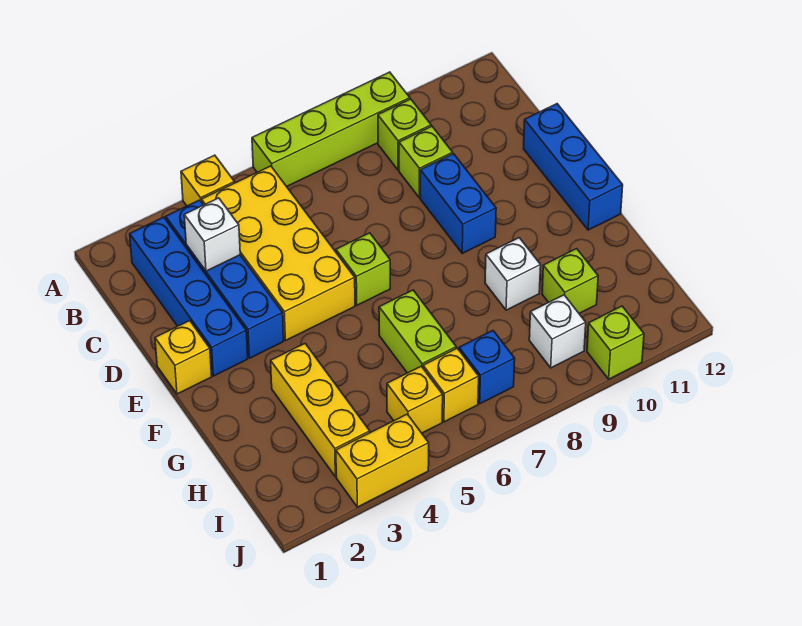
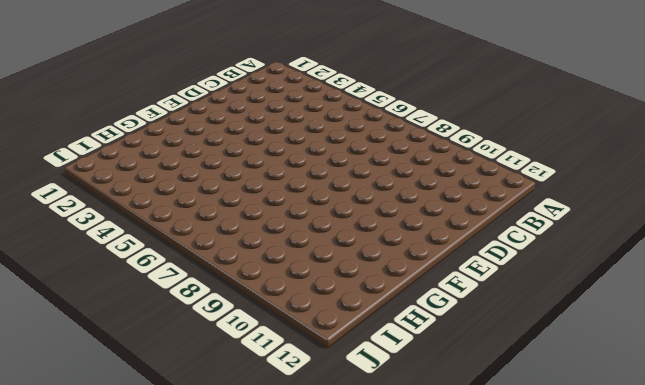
none -> yellow 1x1 brick [181,155,235,206]
none -> lime 1x4 brick [252,72,410,187]
none -> blue 1x4 brick [130,217,248,376]

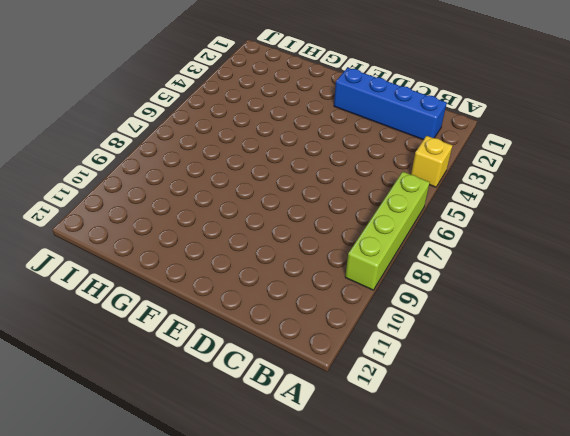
none -> blue 1x4 brick [166,200,284,358]
none -> yellow 2x4 brick [202,166,355,341]
none -> lime 1x1 brick [378,99,431,170]

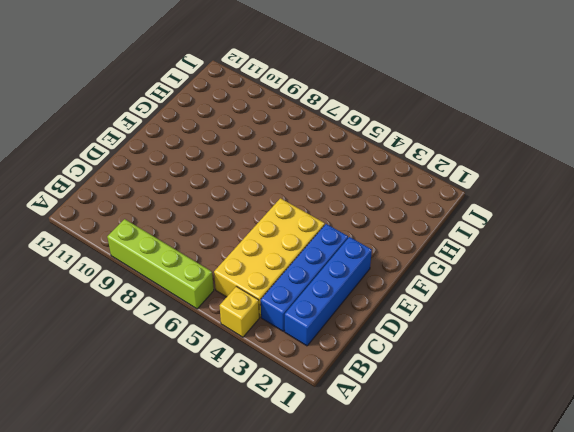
none -> lime 1x1 brick [378,99,431,170]
none -> lime 1x1 brick [399,126,453,198]
none -> blue 1x2 brick [420,154,496,253]

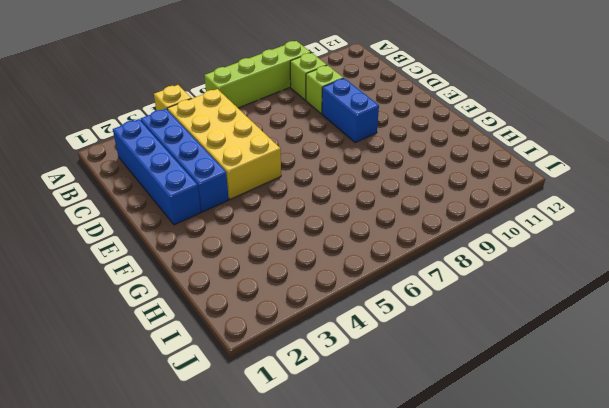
none -> blue 1x3 brick [524,104,623,230]
none -> yellow 1x1 brick [155,321,212,394]
none -> lime 1x1 brick [336,233,390,305]

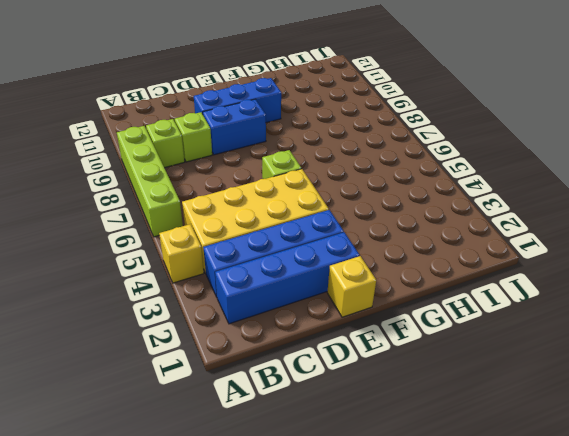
blue 1x3 brick [194,78,281,123] -> blue 1x3 brick moved to [524,104,623,230]
none -> yellow 1x3 brick [271,344,370,477]
none -> lime 1x2 brick [379,290,456,373]
none -> white 1x1 brick [485,238,541,310]

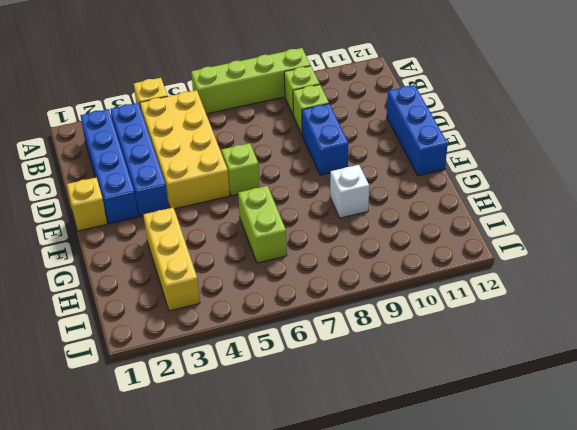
none -> lime 1x1 brick [542,249,598,313]
none -> yellow 1x1 brick [387,366,443,433]
none -> yellow 1x1 brick [423,348,479,422]

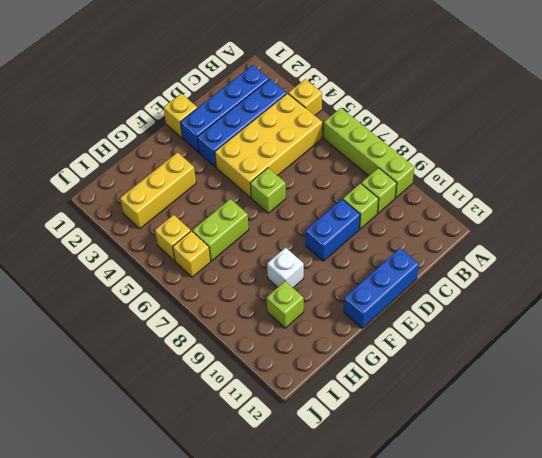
none -> blue 1x1 brick [459,331,515,404]
none -> white 1x1 brick [529,295,586,368]
none -> yellow 1x2 brick [336,414,429,507]

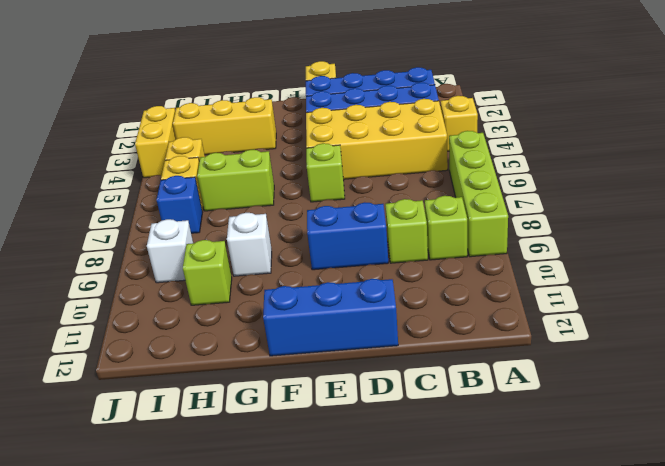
none -> lime 1x1 brick [587,306,644,379]
none -> white 1x1 brick [184,198,240,271]

